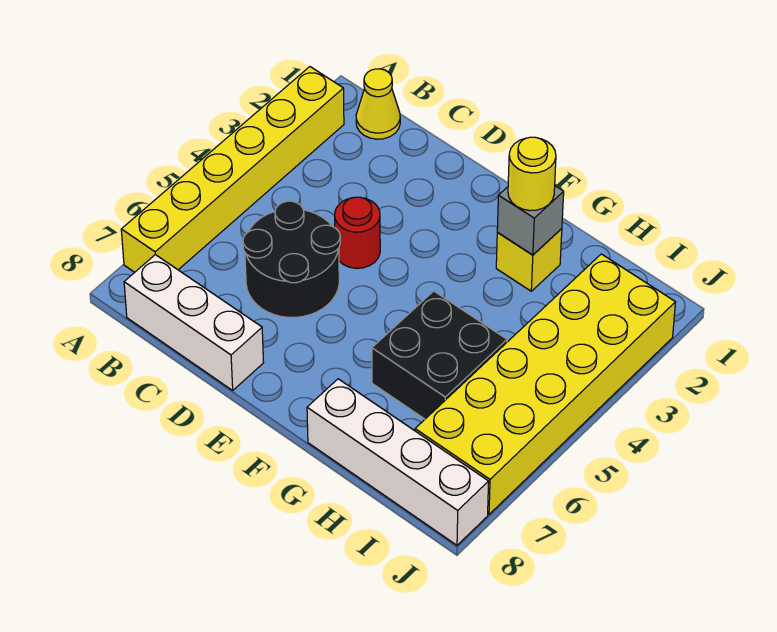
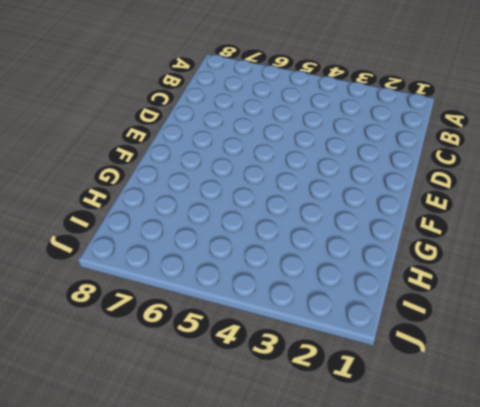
none -> yellow 1x6 brick [121,67,344,272]
none -> yellow 1x1 cone [356,69,400,139]

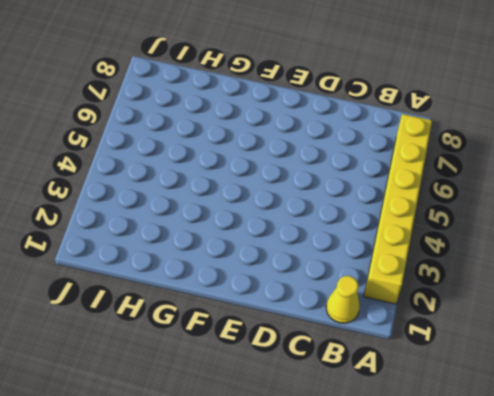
none -> white 1x3 brick [124,255,264,390]
none -> black 2x2 round brick [243,201,340,317]

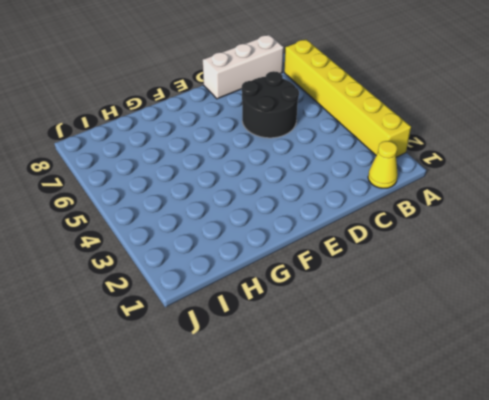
none -> red 1x1 round brick [335,197,380,268]
none -> yellow 1x1 brick [496,229,562,291]

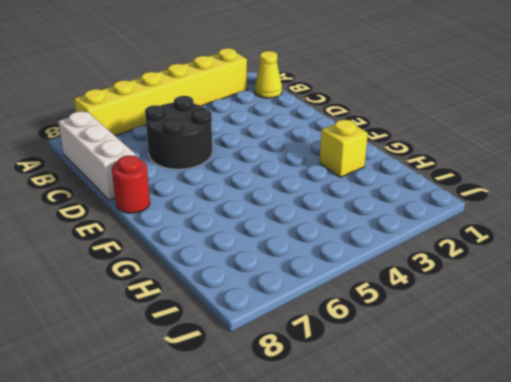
red 1x1 round brick [112,155,150,213] -> red 1x1 round brick moved to [335,197,380,268]
none -> black 2x2 brick [372,291,507,419]
none -> white 1x4 brick [307,379,489,545]

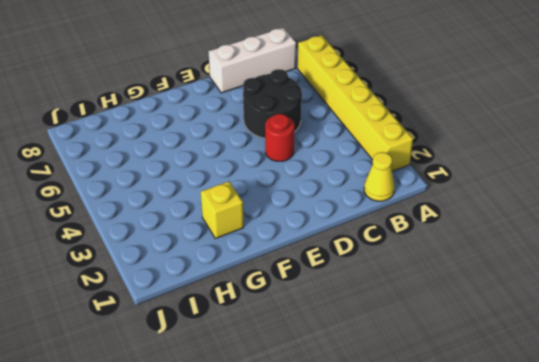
none -> black 2x2 brick [372,291,507,419]
none -> white 1x4 brick [307,379,489,545]

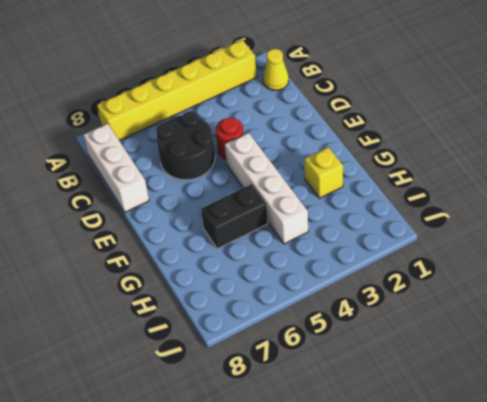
white 1x4 brick [225,133,308,244] -> white 1x4 brick moved to [307,379,489,545]
black 1x2 brick [201,184,268,249] -> black 2x2 brick [372,291,507,419]
none -> yellow 2x6 brick [415,254,675,514]
none -> grey 1x1 brick [497,186,564,255]

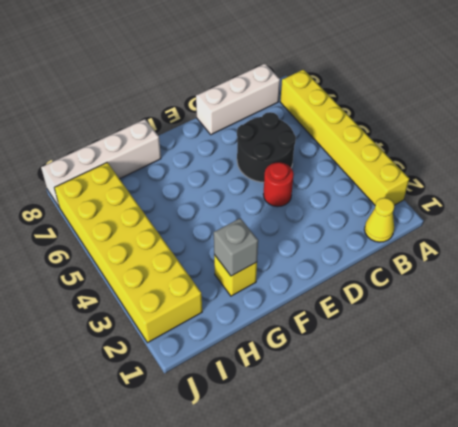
none -> black 2x2 brick [372,291,507,419]
none -> yellow 1x1 round brick [508,137,556,211]

